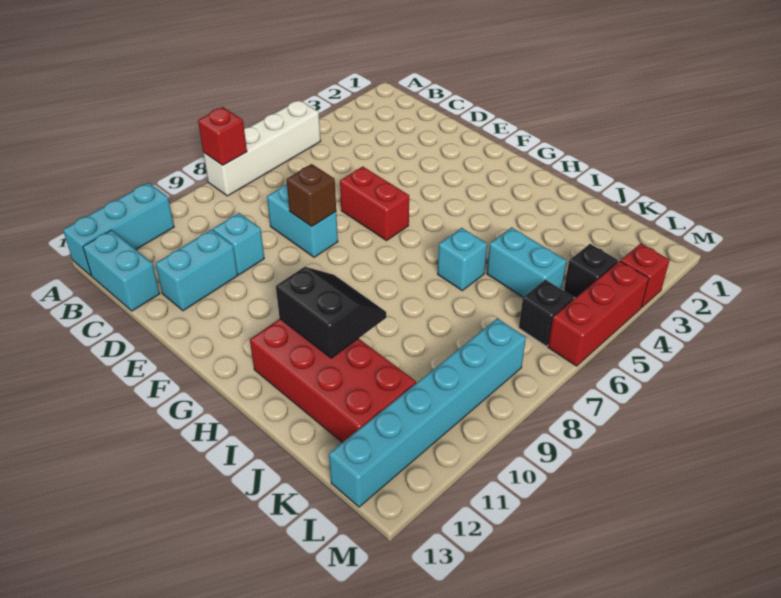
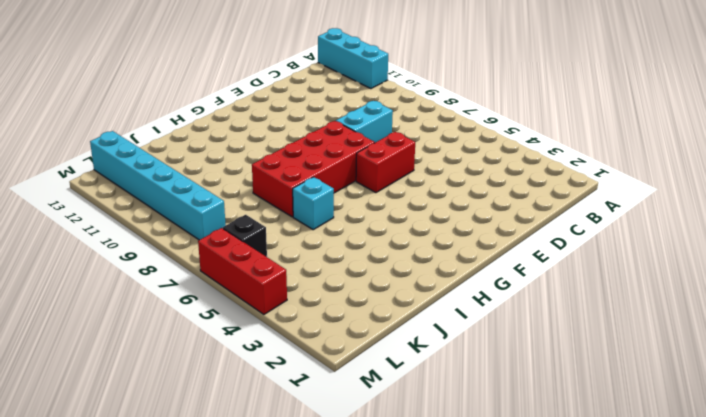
red 2x4 brick [252,121,375,217] -> red 2x4 brick moved to [250,319,416,443]
none -> white 1x4 brick [203,100,321,196]
none -> cyan 1x2 brick [83,230,160,311]
none -> cyan 1x1 brick [213,213,264,275]

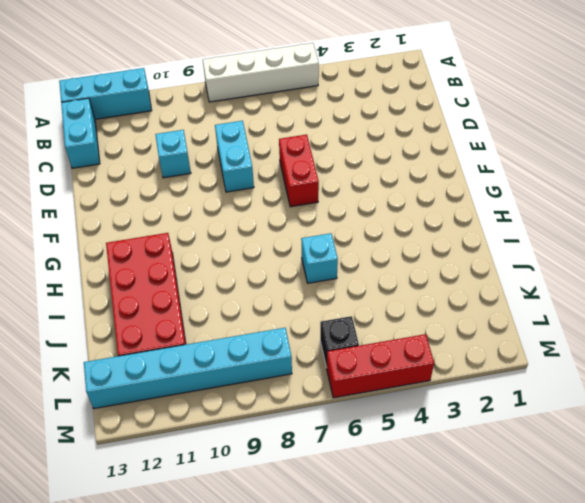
none -> cyan 1x2 brick [155,229,238,311]
none -> cyan 1x2 brick [487,227,566,297]
none -> black 1x1 brick [564,244,618,298]

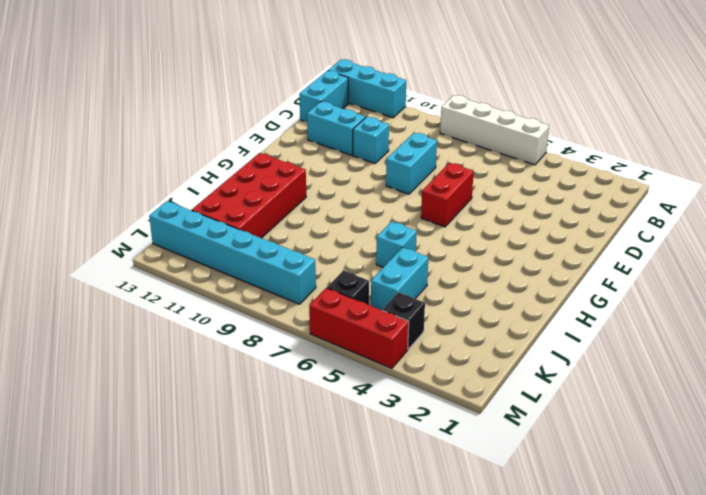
none -> red 1x1 brick [621,243,670,307]
none -> red 1x1 brick [198,107,247,165]
none -> brown 1x1 brick [287,164,336,226]

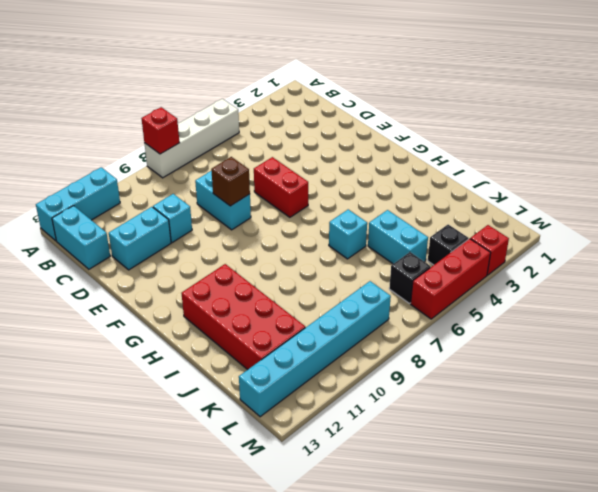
none -> black 2x2 slope [276,267,386,358]

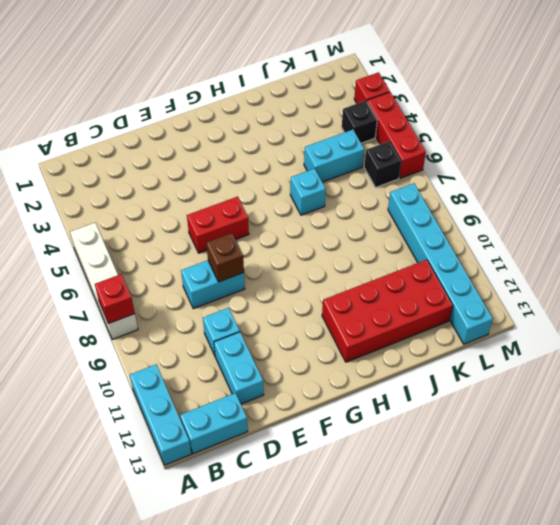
none -> black 2x2 slope [276,267,386,358]

